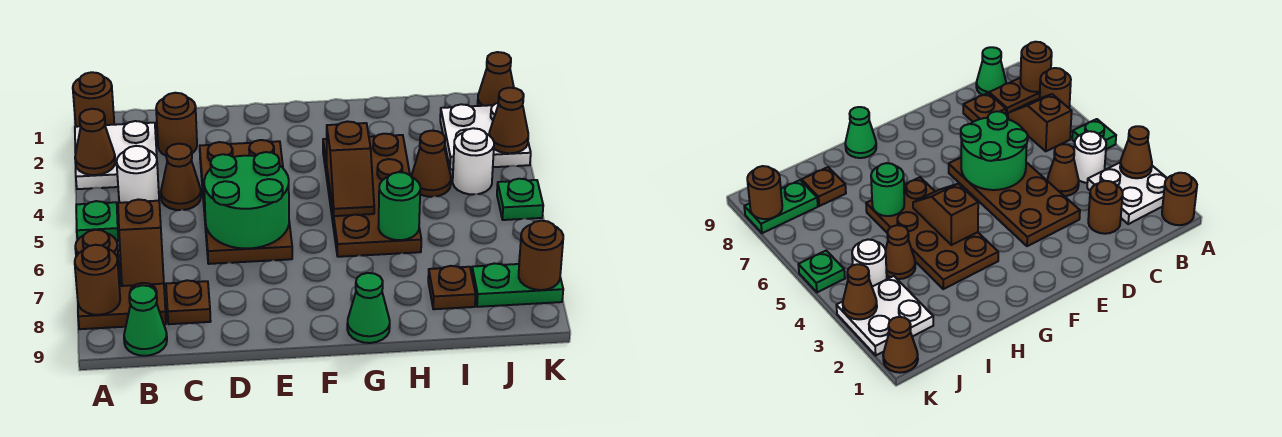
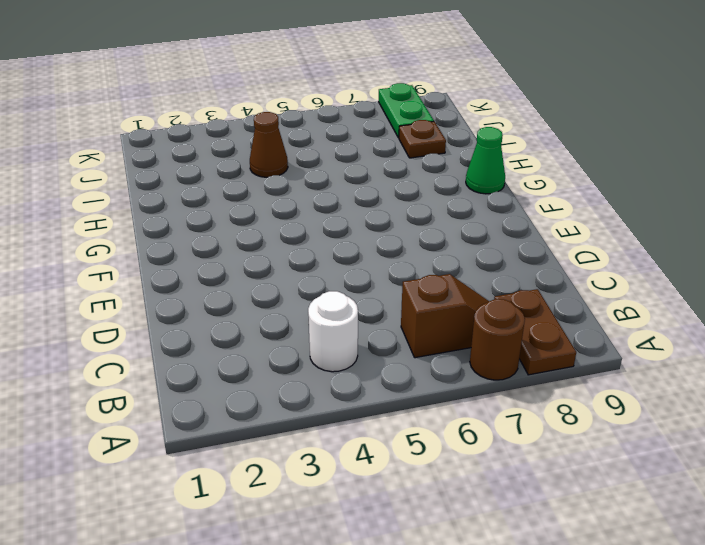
none -> brown 1x1 round brick [73,72,114,127]
none -> white 2x2 plate [75,121,157,189]
none -> green 1x1 plate [76,201,119,241]

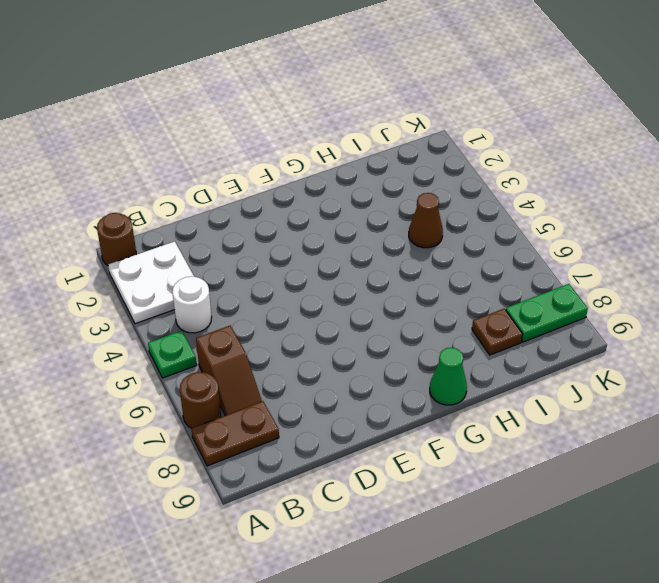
none -> green 1x1 cone [124,285,167,356]
none -> brown 1x1 round brick [156,93,197,156]
none -> brown 1x1 cone [161,144,201,210]

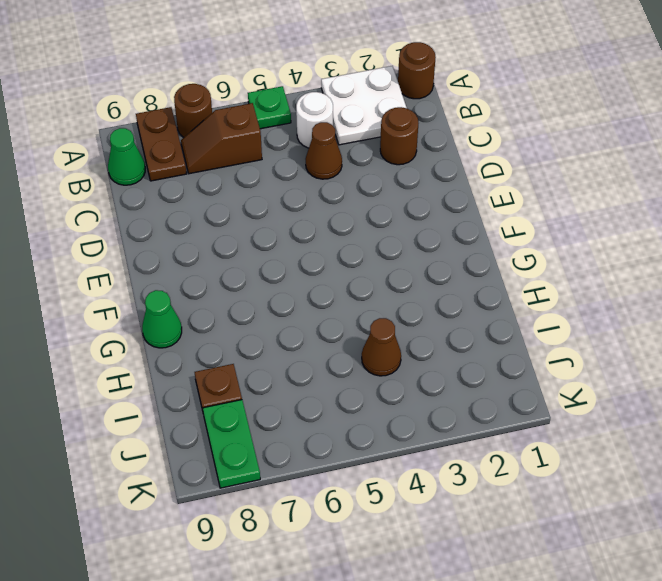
none -> brown 1x1 plate [166,280,211,324]
none -> brown 2x4 plate [200,140,292,264]
none -> brown 2x4 plate [323,134,421,257]

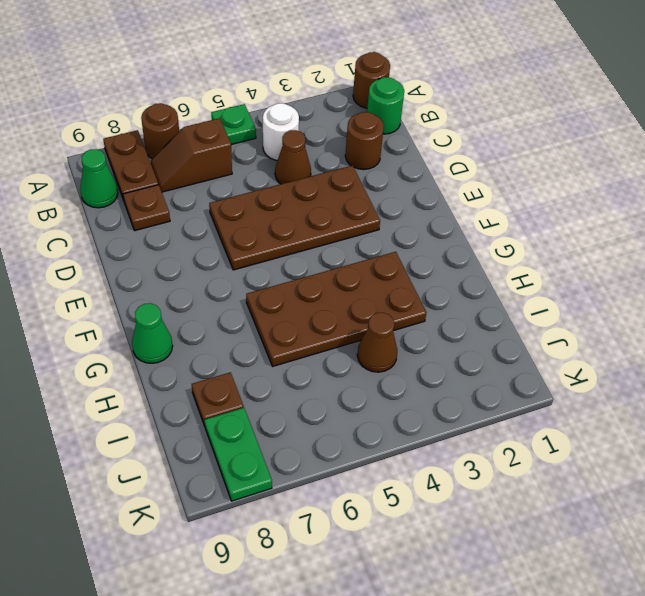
green 1x1 round brick [367,77,404,134] -> green 1x1 round brick moved to [378,172,420,240]
none -> white 2x2 plate [75,121,157,189]
none -> white 2x2 plate [440,103,531,169]
none -> white 1x1 round brick [453,128,494,194]

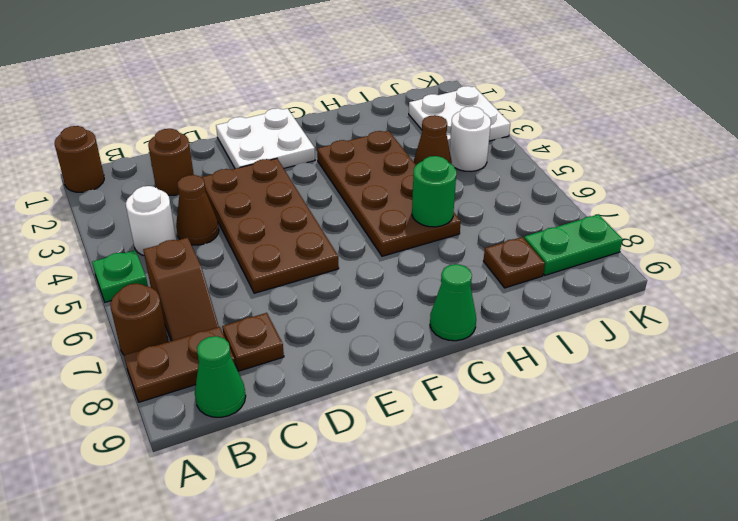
white 2x2 plate [216,108,315,169] -> white 2x2 plate moved to [75,121,157,189]
none -> brown 1x1 cone [478,52,514,106]
none -> green 1x1 plate [497,179,543,220]
none -> brown 1x1 cone [75,109,115,175]

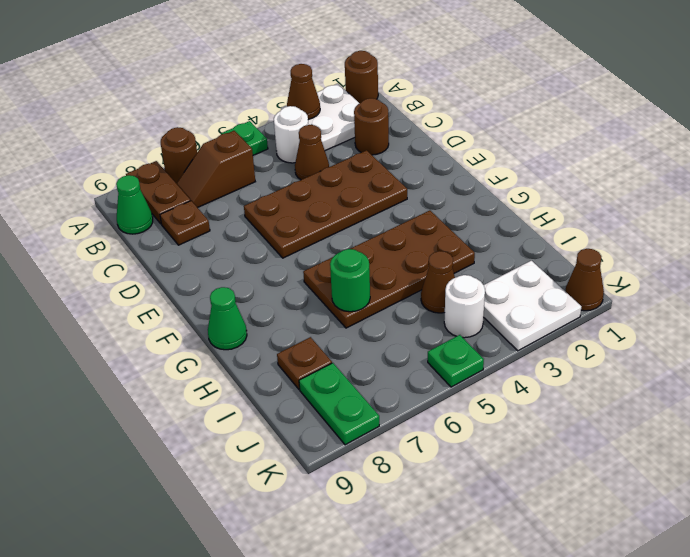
none -> brown 1x1 round brick [75,245,120,315]
none -> green 2x2 round brick [204,152,289,248]
none -> brown 1x2 slope [327,122,374,216]

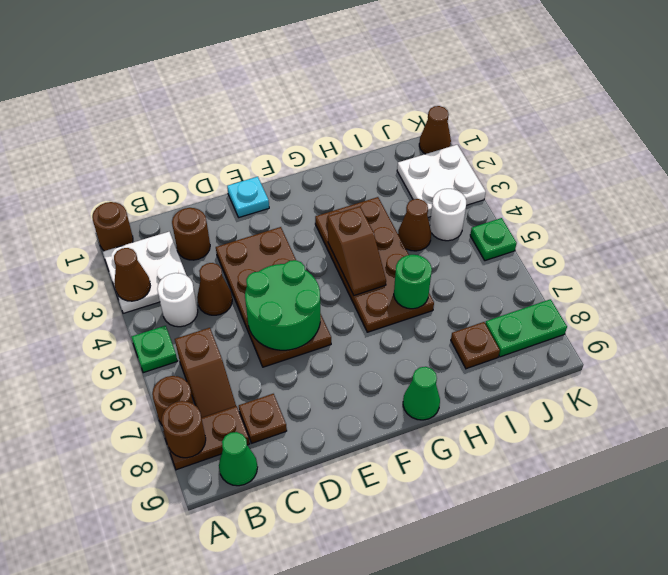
cyan 1x1 plate [227,177,269,217] -> none
none -> brown 1x1 cone [489,88,528,153]
none -> brown 1x1 round brick [519,221,563,290]

